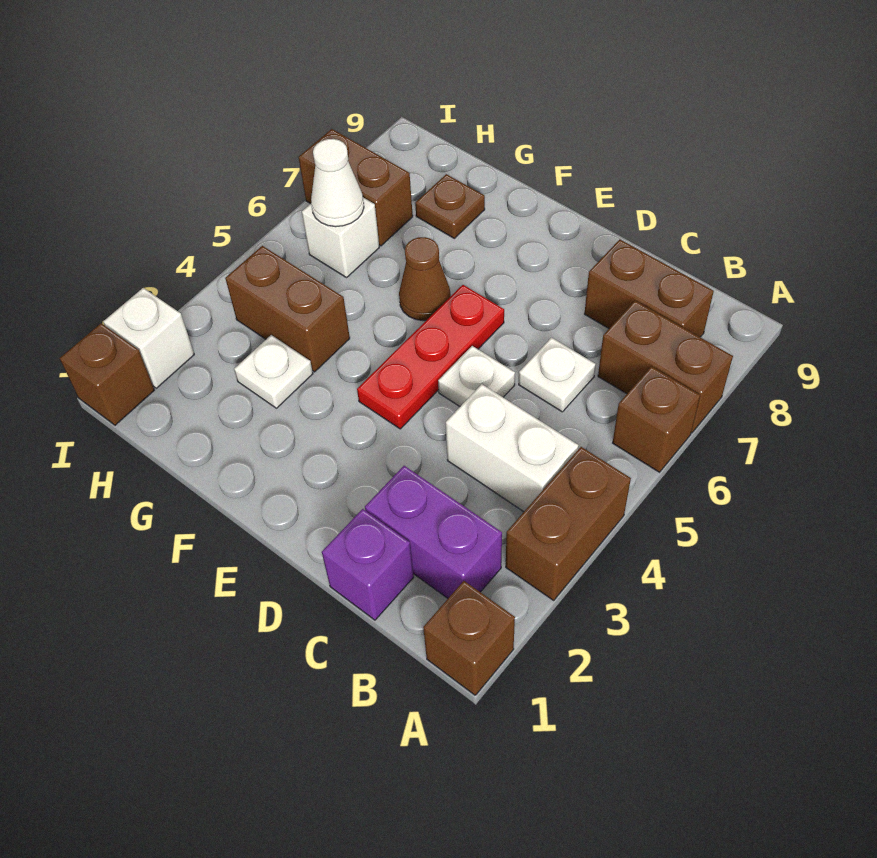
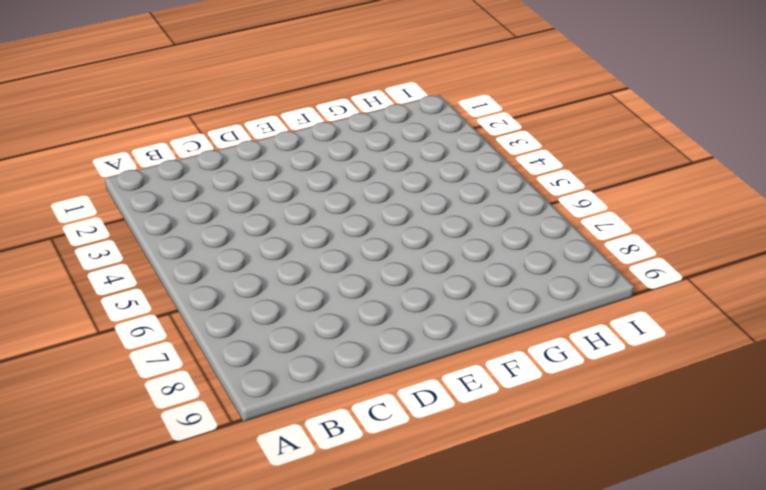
none -> brown 1x1 brick [423,581,515,695]
none -> brown 1x2 brick [506,447,631,600]
none -> brown 1x1 brick [613,366,700,472]

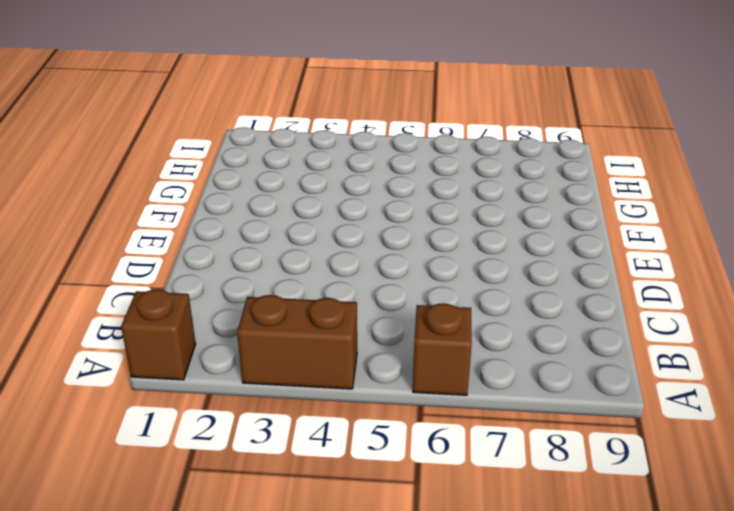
none -> brown 1x2 brick [598,301,733,433]
none -> purple 1x2 brick [365,466,502,598]
none -> white 1x2 brick [446,384,579,512]

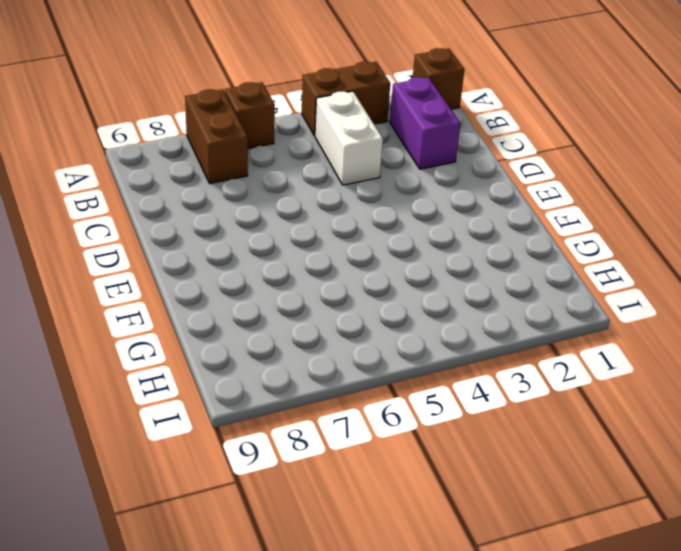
none -> brown 1x2 brick [585,240,714,337]
none -> purple 1x1 brick [322,509,414,620]
none -> white 1x1 plate [519,338,596,412]

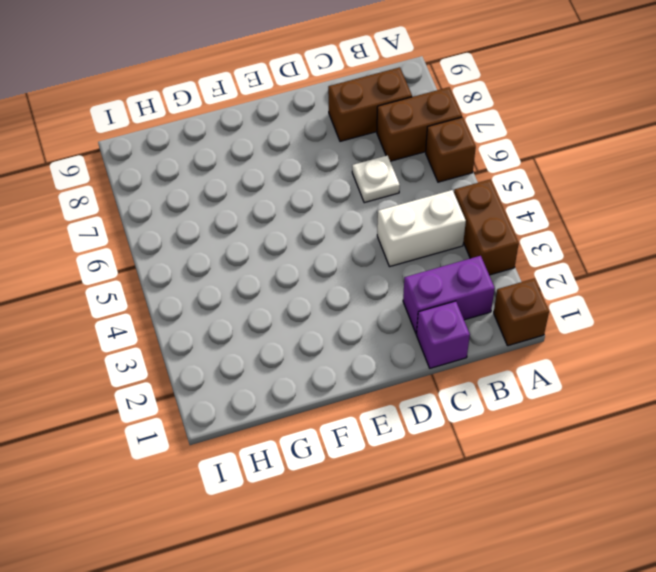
none -> white 1x1 plate [438,346,515,406]
none -> red 1x3 plate [357,285,504,429]
none -> brown 1x1 cone [399,237,451,321]

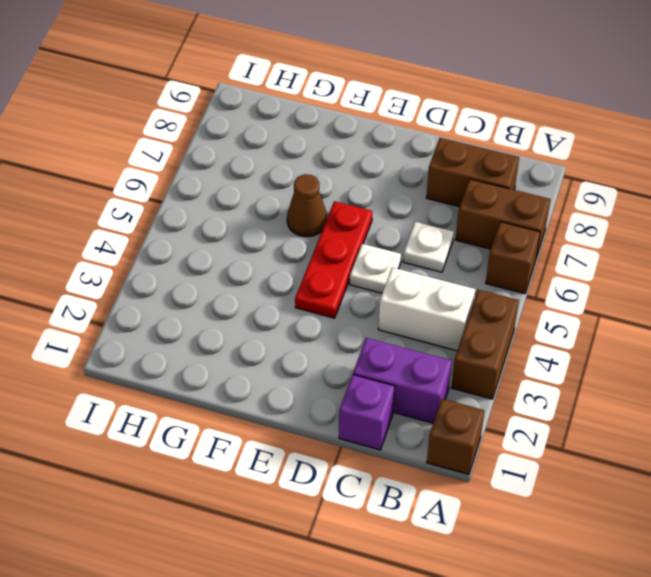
none -> white 1x1 plate [234,335,313,408]
none -> brown 1x2 brick [225,246,350,372]
none -> brown 1x1 plate [415,174,485,238]

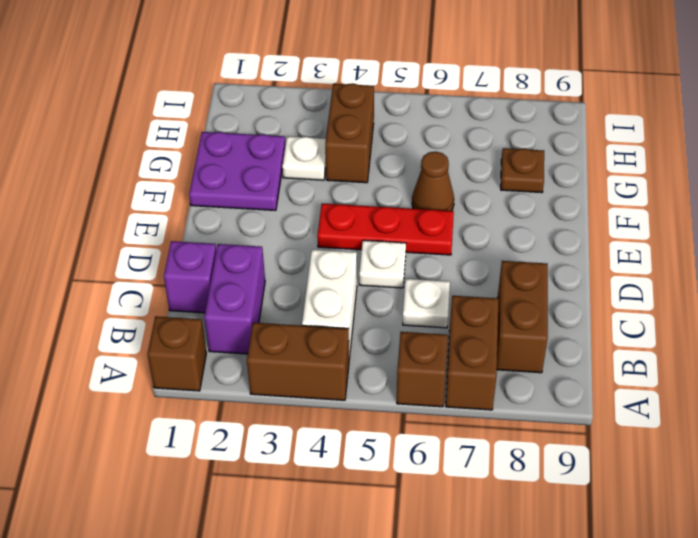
purple 2x2 plate [189,132,285,210] -> none
none -> white 1x1 brick [302,197,379,278]
none -> brown 1x2 brick [299,129,413,246]
none -> brown 1x1 brick [60,323,154,425]

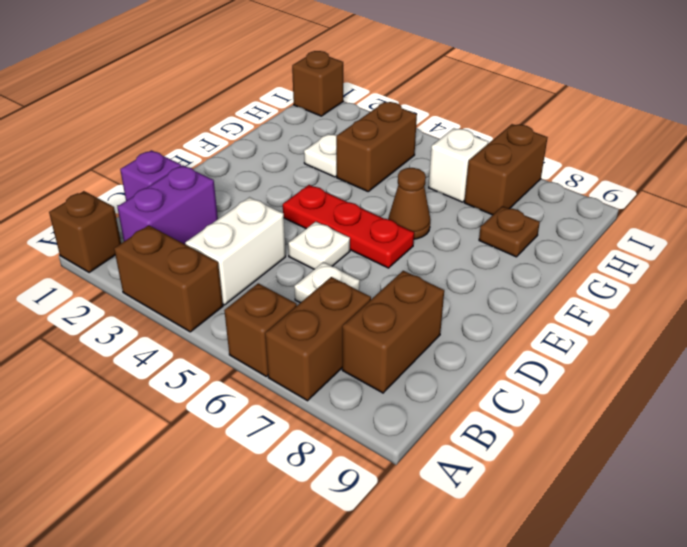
none -> white 1x1 brick [103,288,194,388]
none -> white 1x1 cone [311,139,364,227]

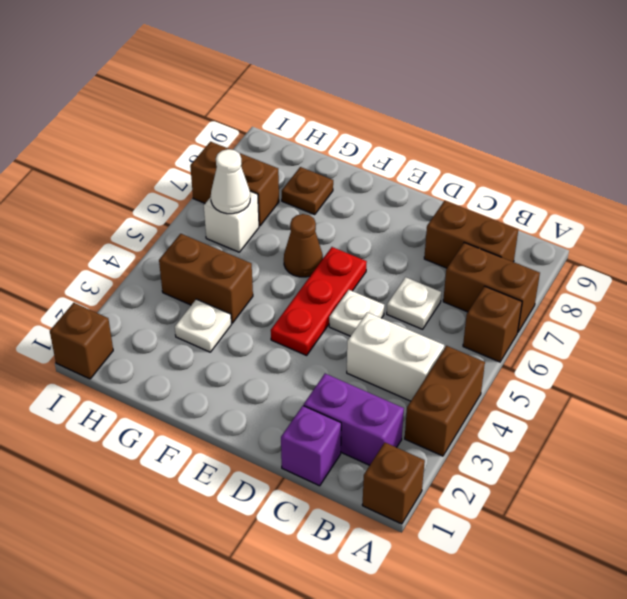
none -> white 1x1 brick [103,288,194,388]

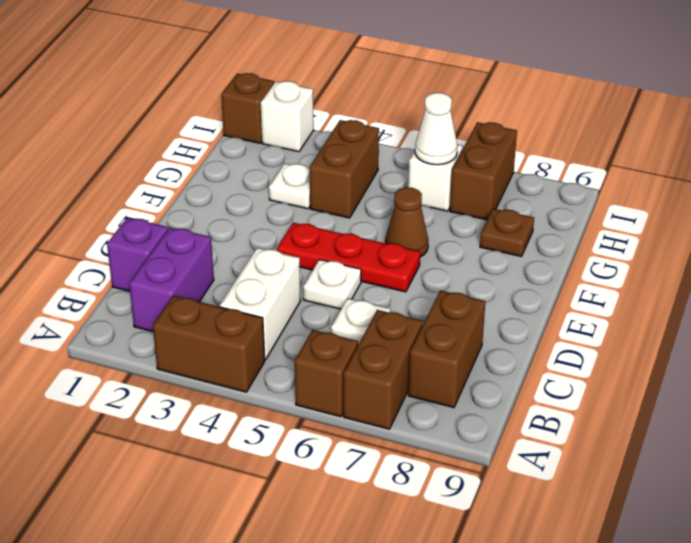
none -> brown 1x1 brick [423,581,515,695]

